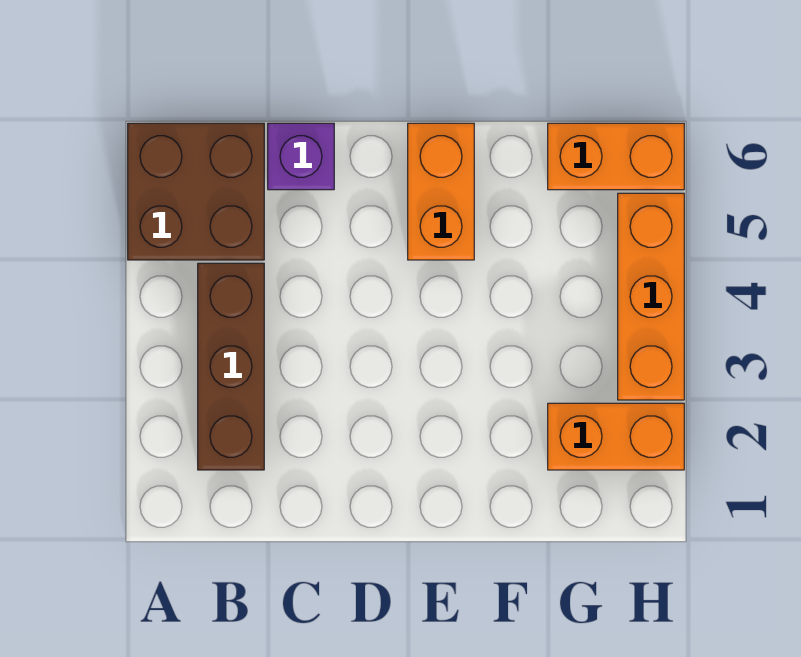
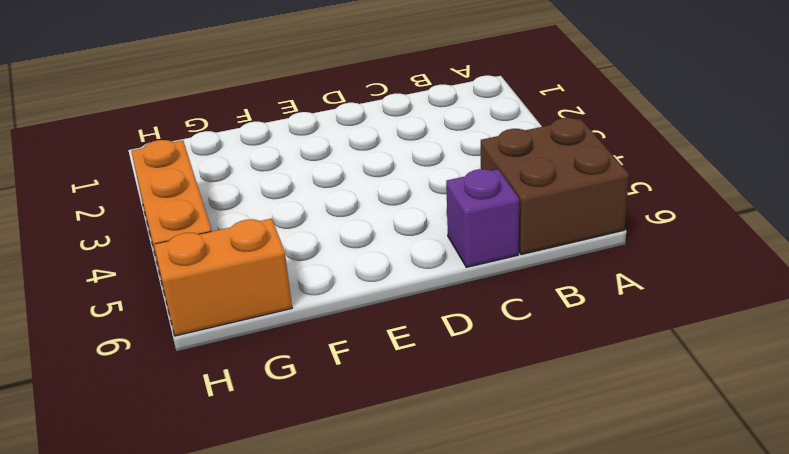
none -> brown 1x3 brick [198,263,264,470]
none -> orange 1x2 brick [408,123,474,260]

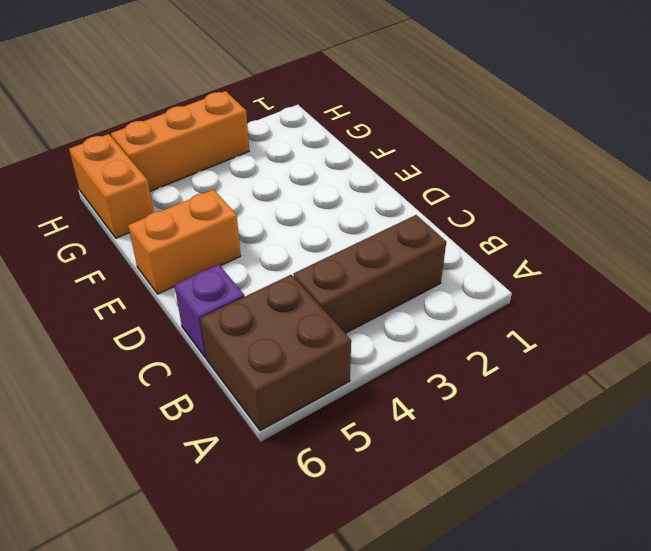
none -> orange 1x2 brick [548,403,684,470]

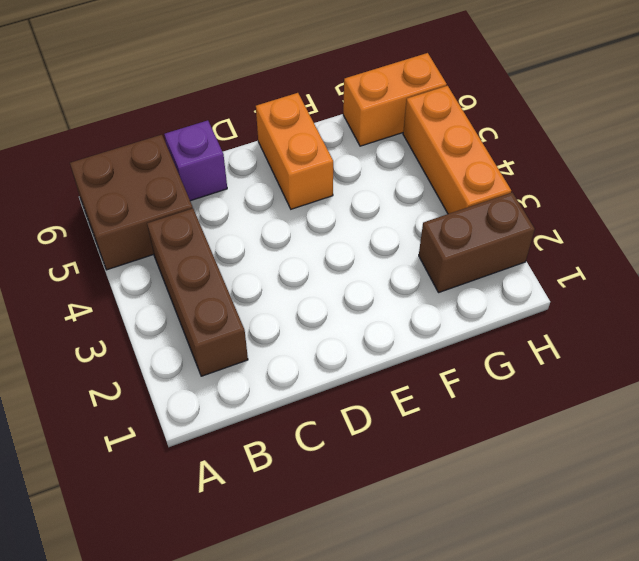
brown 1x2 brick [419,192,535,292] -> orange 1x2 brick [548,403,684,470]

